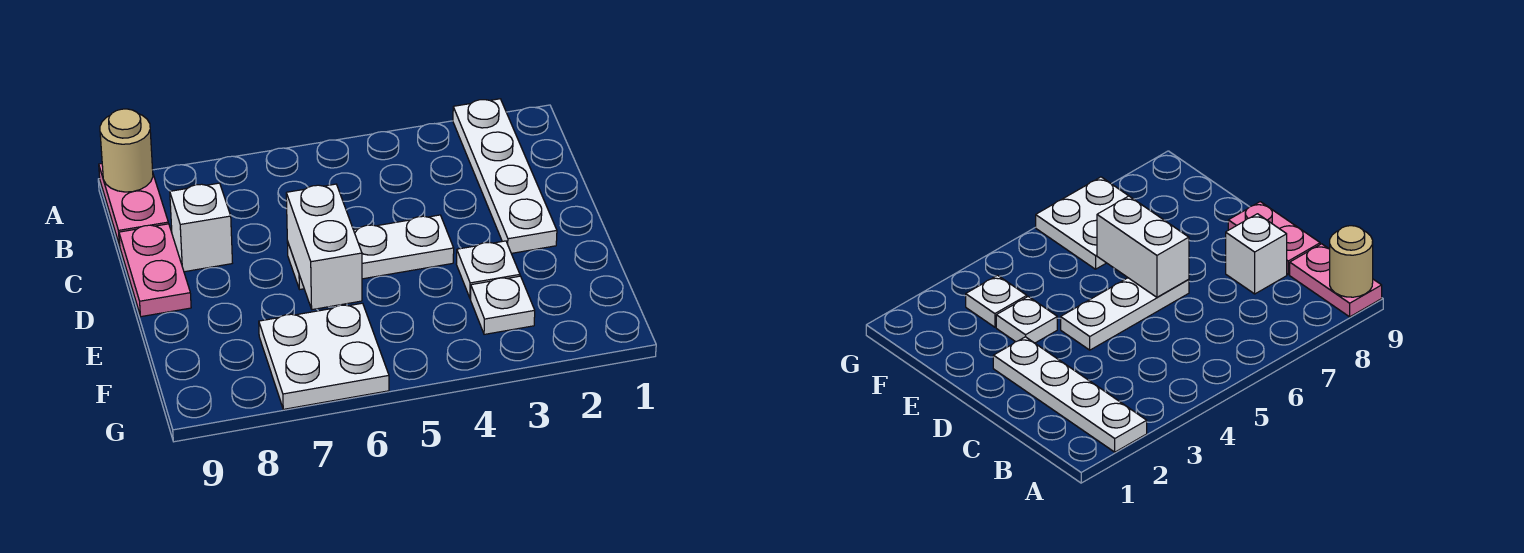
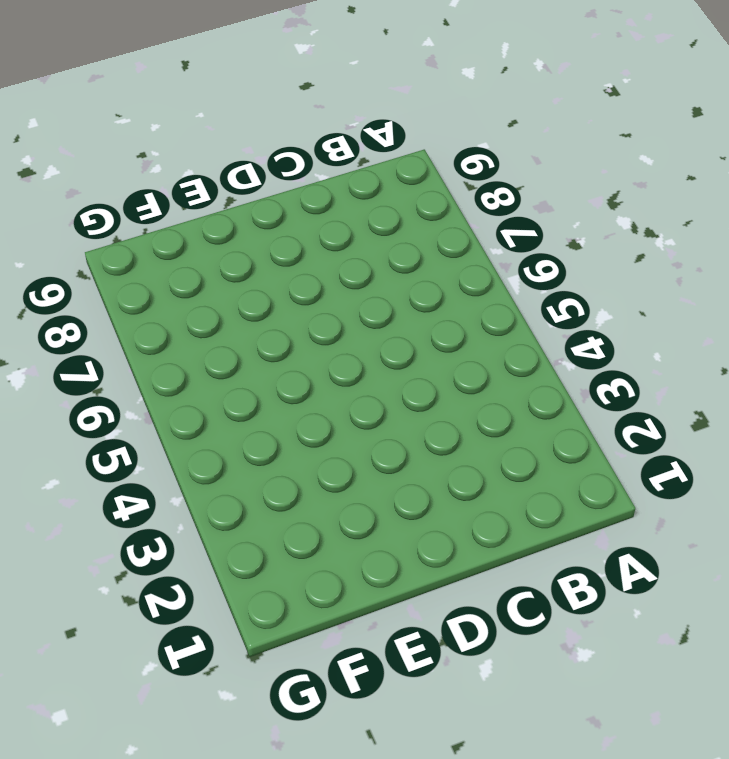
none -> white 1x4 plate [453,99,557,253]
none -> pink 1x2 plate [99,164,168,245]

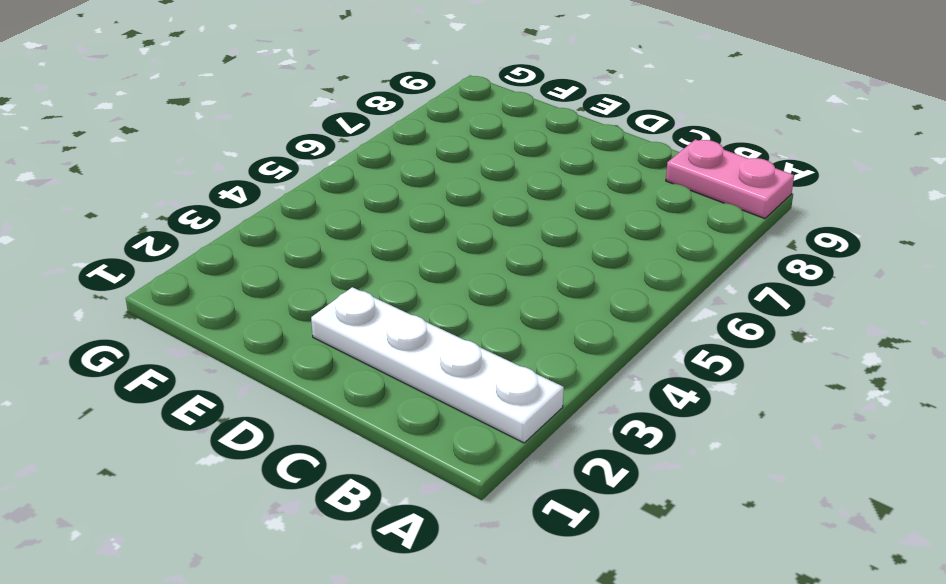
none -> white 1x1 brick [170,183,232,272]
none -> pink 1x2 plate [119,224,191,317]

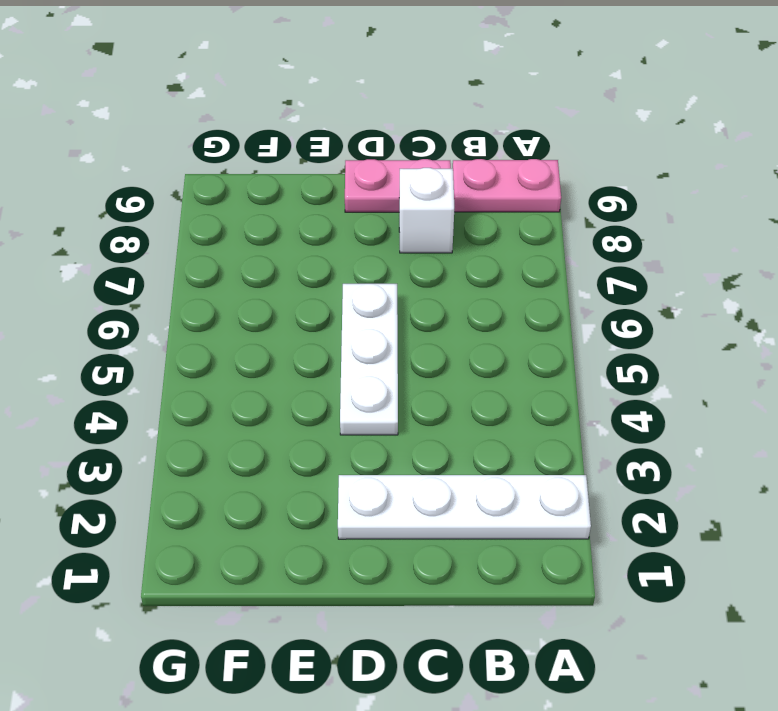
none -> white 1x1 plate [456,241,520,298]
none -> white 1x1 plate [470,276,535,334]

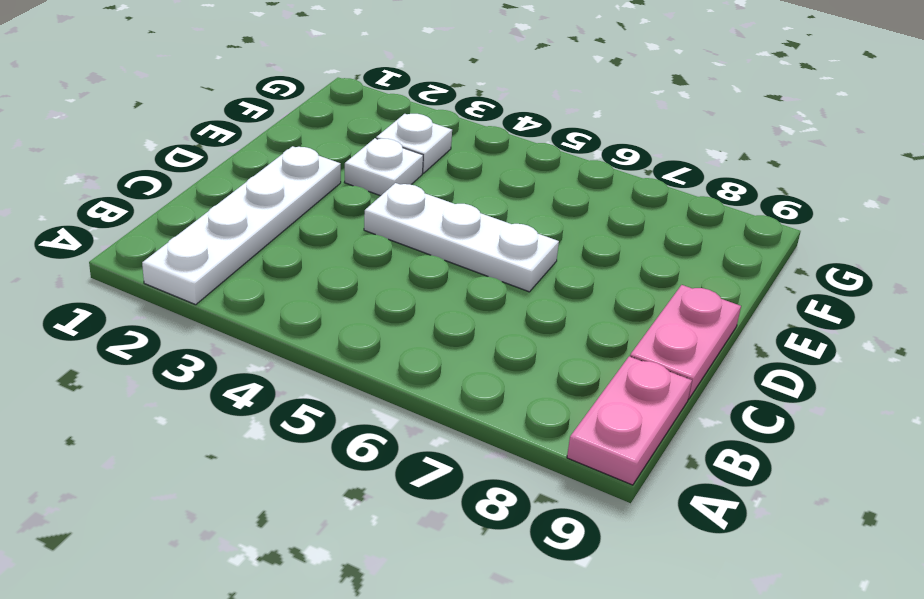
none -> white 1x1 brick [170,183,232,272]
none -> white 2x2 plate [259,303,389,409]

